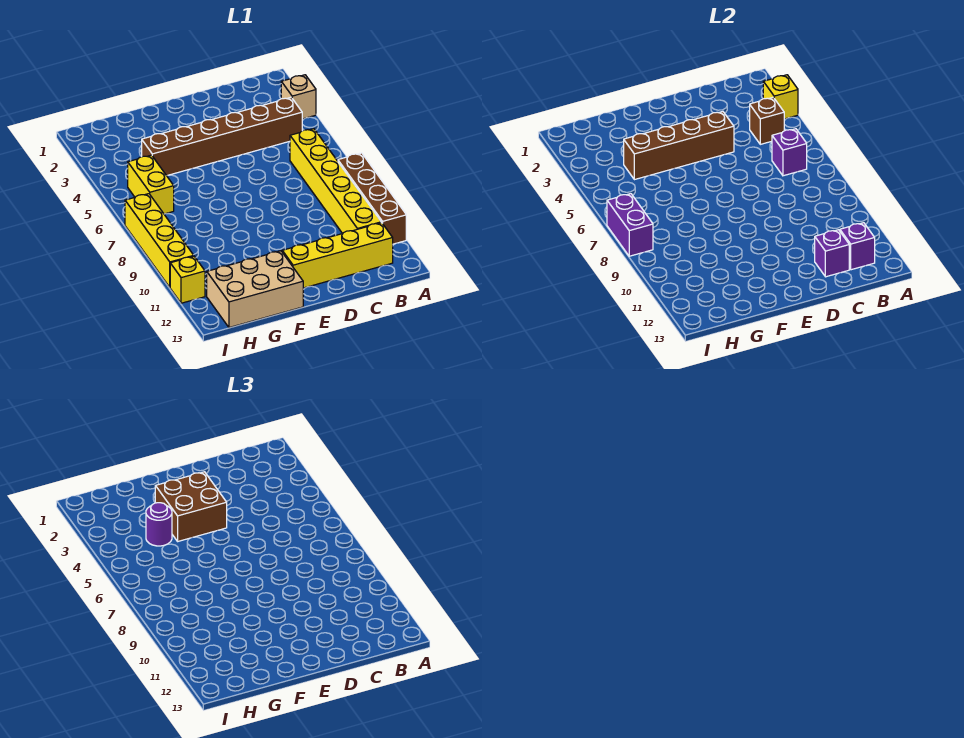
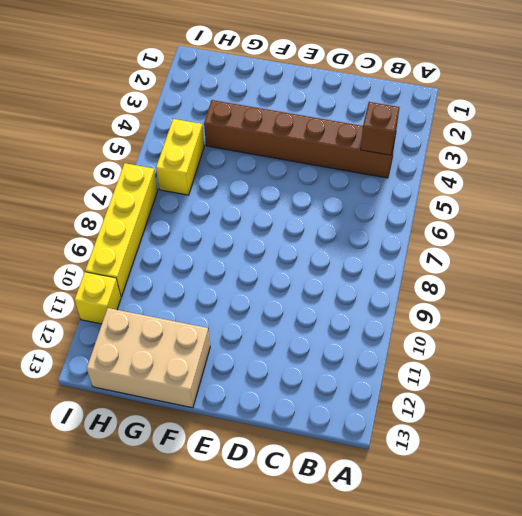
none -> tan 1x1 brick [281,75,316,119]
none -> brown 1x4 brick [338,153,406,244]
none -> yellow 1x6 brick [290,129,381,234]

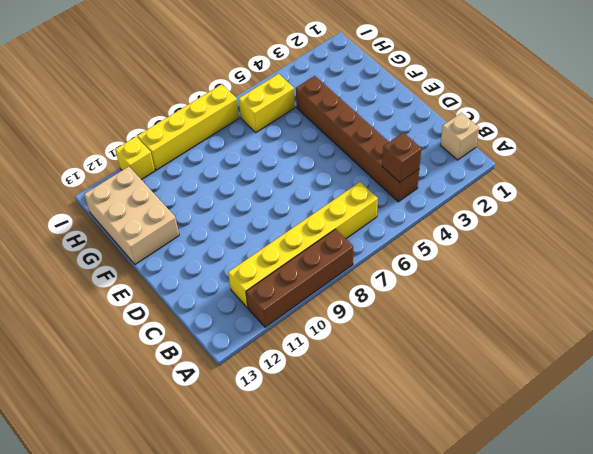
tan 1x1 brick [440,113,479,160] -> tan 1x1 brick moved to [281,75,316,119]
none -> yellow 1x4 brick [282,223,393,288]
none -> yellow 1x1 brick [763,75,798,119]
none -> purple 1x1 brick [772,129,807,176]

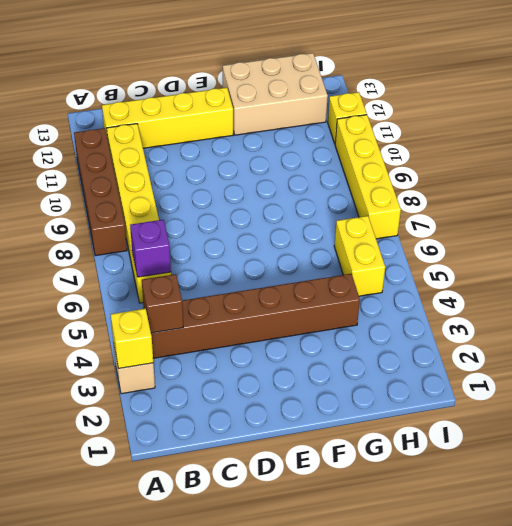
none -> purple 1x1 brick [840,223,875,270]
none -> purple 1x1 brick [815,230,849,277]
none -> brown 1x4 brick [624,112,734,180]

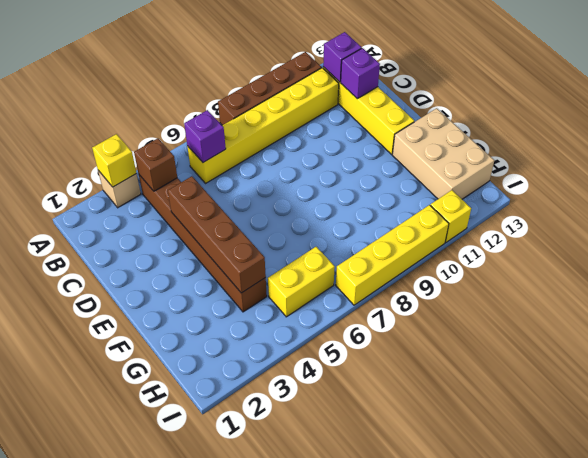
none -> purple 1x2 brick [607,194,653,256]
none -> brown 2x2 brick [155,472,227,541]
none -> purple 1x1 round brick [146,503,172,546]

